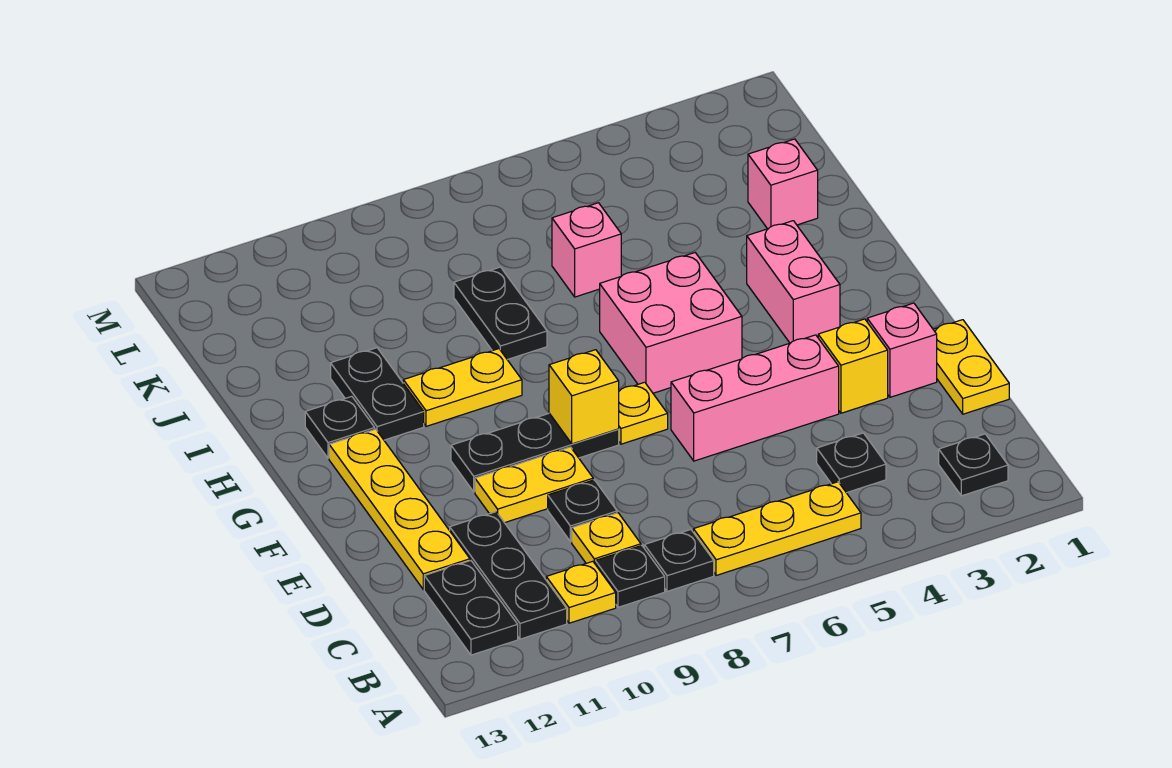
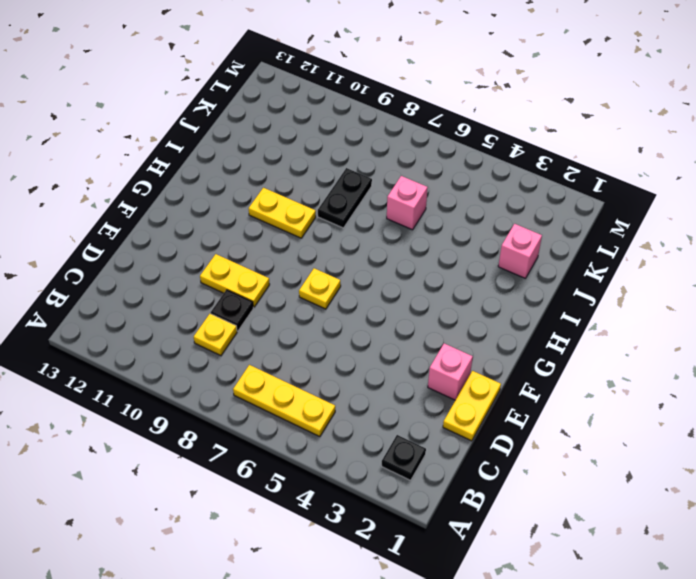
none -> black 1x1 plate [644,530,714,591]
none -> black 1x1 plate [595,546,665,607]
none -> yellow 1x1 plate [546,561,616,623]

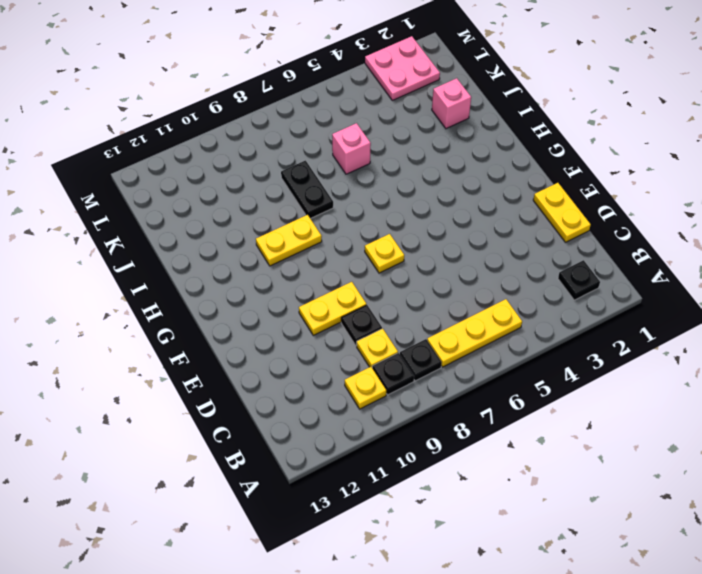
pink 2x2 plate [365,36,440,100] -> none
none -> black 1x3 plate [450,512,567,639]
none -> black 1x2 plate [424,561,518,655]
none -> black 1x1 plate [817,433,886,493]

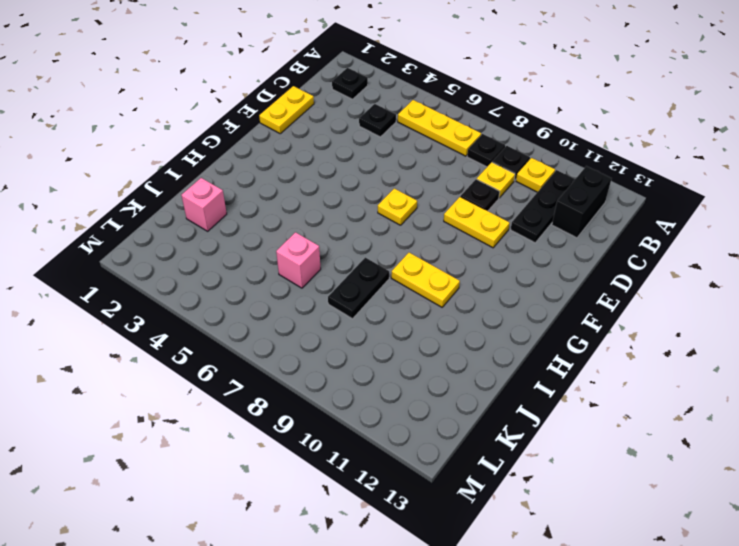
black 1x2 brick [552,166,612,238] -> black 1x2 plate [424,561,518,655]
none -> yellow 1x4 plate [329,429,470,589]
none -> pink 1x1 brick [867,303,937,397]
none -> yellow 1x1 brick [818,319,888,413]

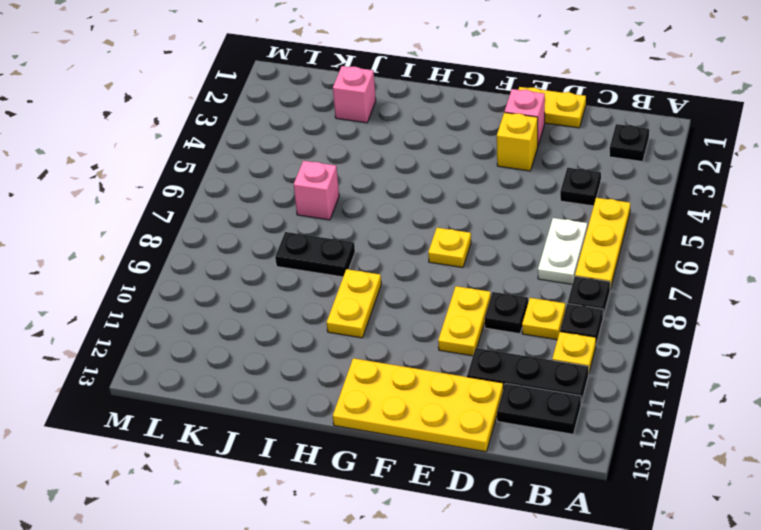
white 1x2 plate [538,218,587,284] -> none
yellow 2x4 plate [333,358,503,452] -> yellow 1x4 plate [329,429,470,589]
none -> pink 1x3 brick [671,335,839,461]
none -> black 1x3 plate [451,413,619,492]
none -> pink 1x2 brick [747,221,840,343]

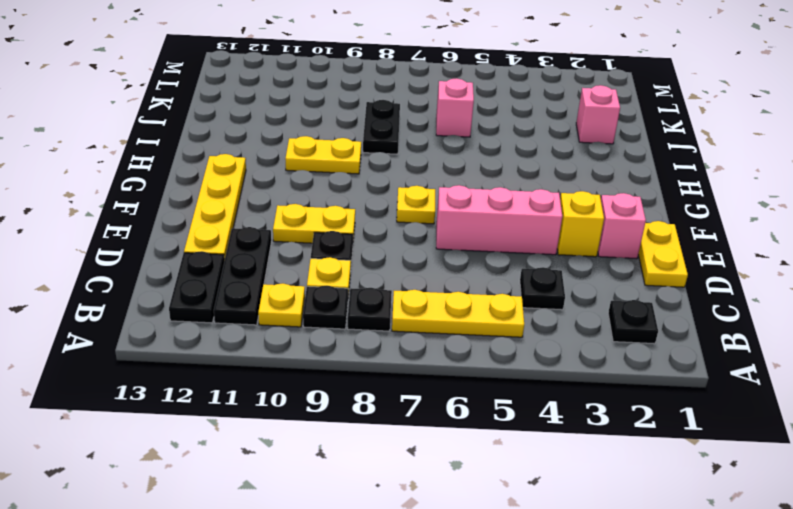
none -> black 1x3 plate [451,413,619,492]
none -> pink 1x2 brick [747,221,840,343]
none -> pink 2x2 brick [600,253,742,393]

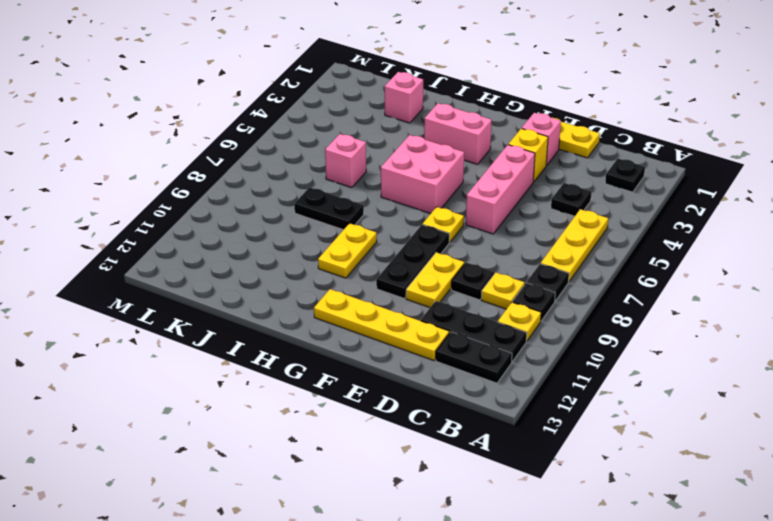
none -> black 1x2 plate [331,348,424,440]
none -> black 1x1 plate [305,396,375,458]
none -> yellow 1x1 brick [549,350,619,444]

